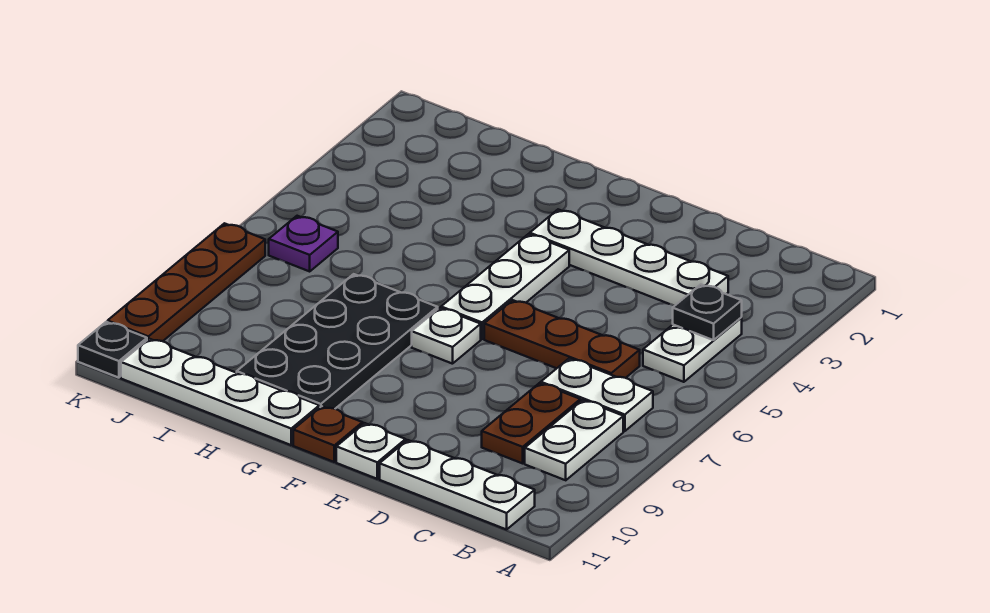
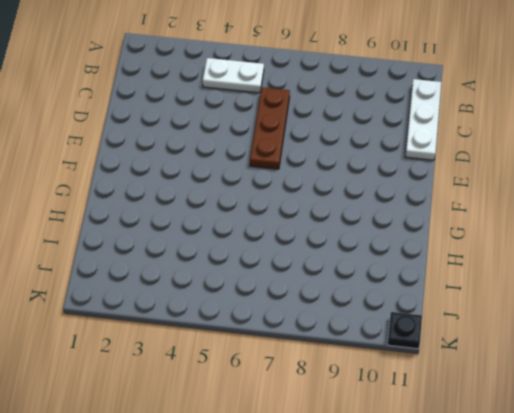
none -> white 1x2 plate [541,359,653,431]
none -> white 1x2 plate [525,400,623,480]
none -> white 1x4 plate [530,210,728,306]

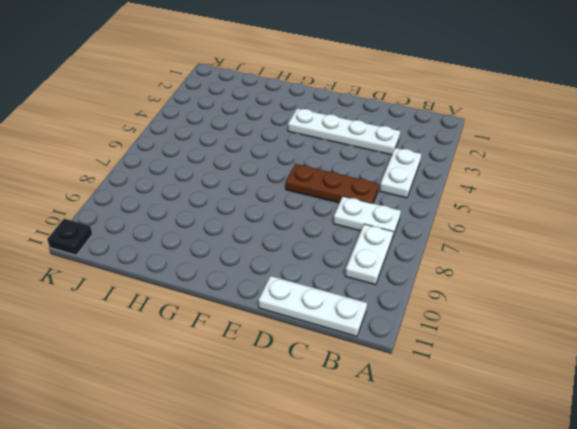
none -> brown 1x2 plate [482,383,580,463]
none -> white 1x1 plate [336,423,406,479]
none -> white 1x3 plate [441,234,569,339]

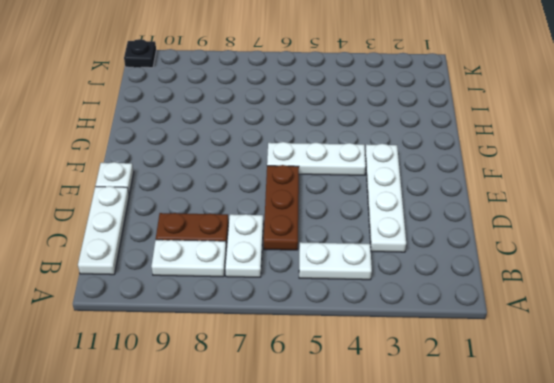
none -> white 1x1 plate [412,308,481,364]
none -> brown 1x1 plate [293,406,363,462]
none -> black 2x4 plate [237,274,438,409]

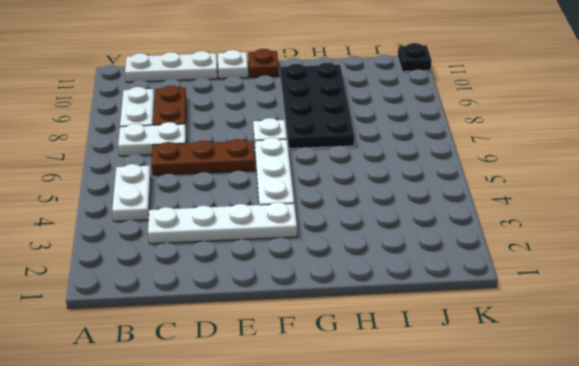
none -> white 1x4 plate [121,339,319,445]
none -> purple 1x1 plate [269,216,338,271]
none -> brown 1x4 plate [108,223,265,341]

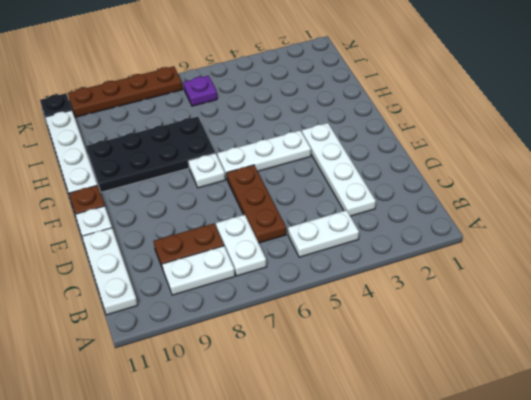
none -> black 1x1 plate [673,284,742,340]

